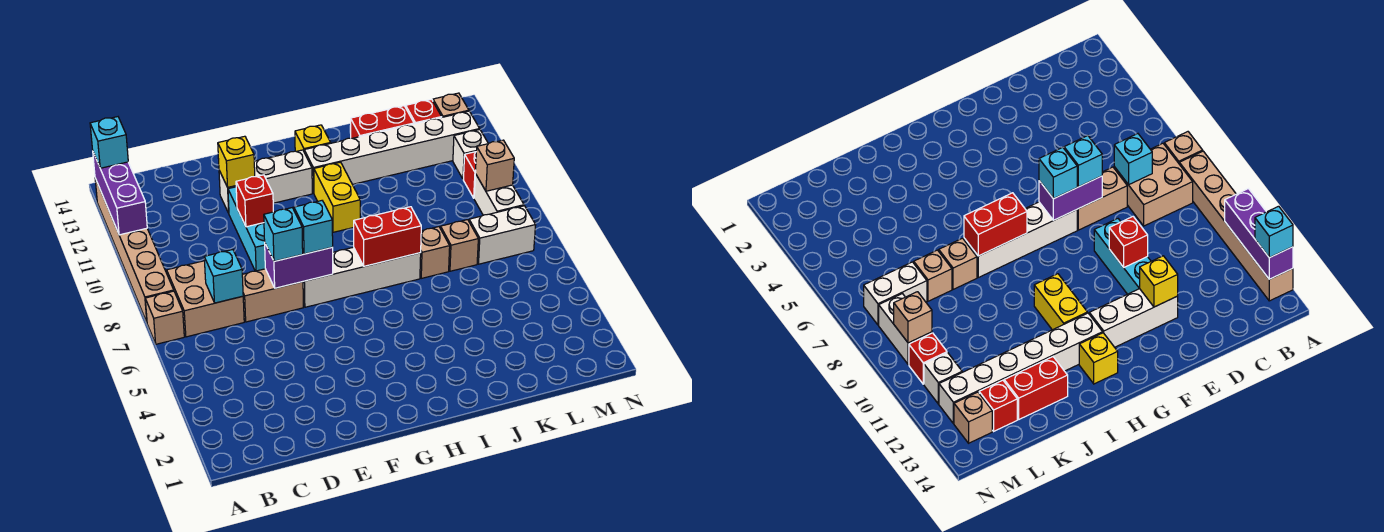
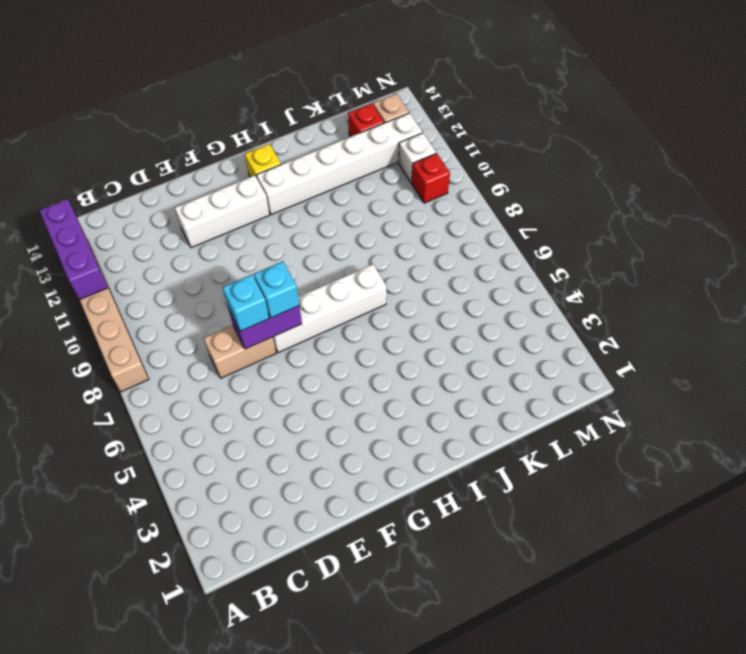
none -> tan 1x1 brick [145,291,184,344]
none -> tan 2x2 brick [167,261,244,337]
none -> cyan 1x3 brick [228,187,265,271]

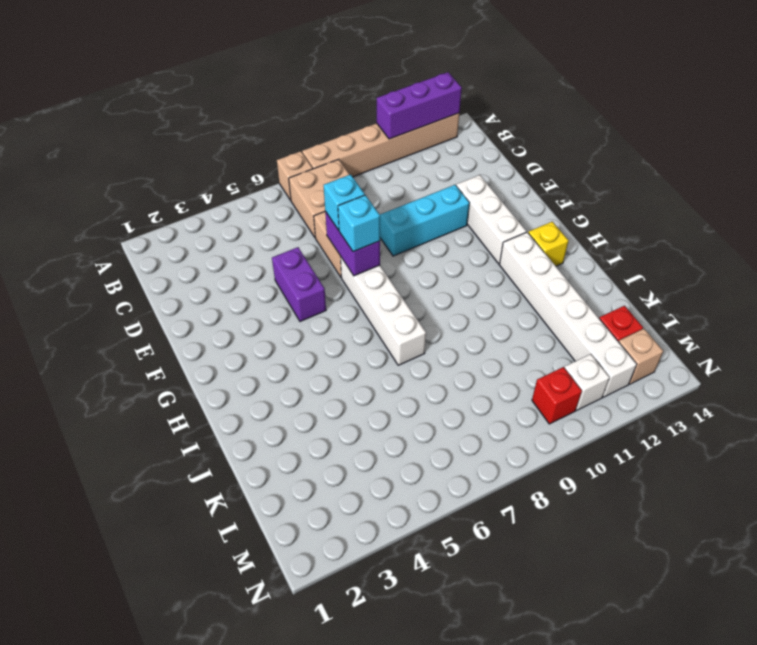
purple 1x2 brick [272,247,326,321] -> none
none -> yellow 1x2 brick [314,162,360,232]
none -> tan 1x1 brick [420,227,450,278]
none -> red 1x2 brick [351,106,414,138]

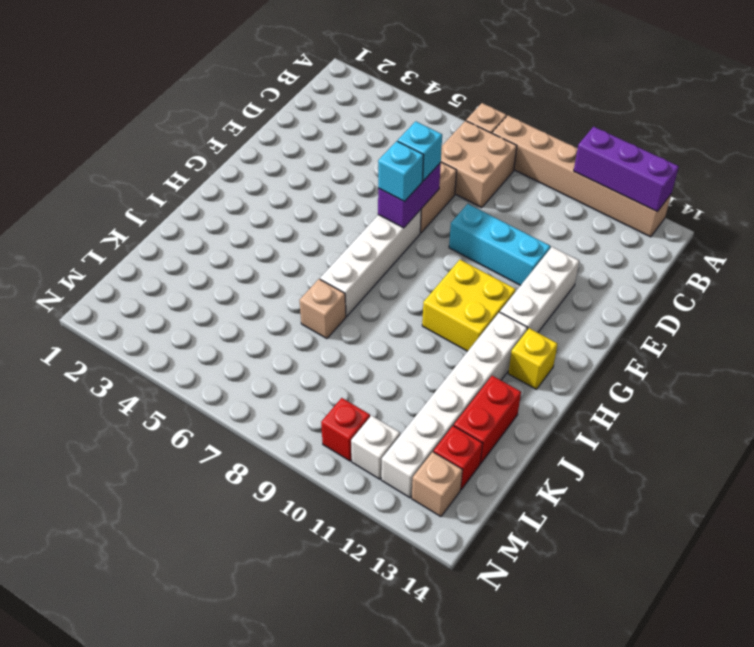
yellow 2x2 brick [422,260,516,351] -> yellow 1x2 brick [314,162,360,232]
none -> tan 1x1 brick [440,220,478,271]
none -> white 1x2 brick [469,206,536,264]
none -> white 1x2 brick [474,174,524,215]

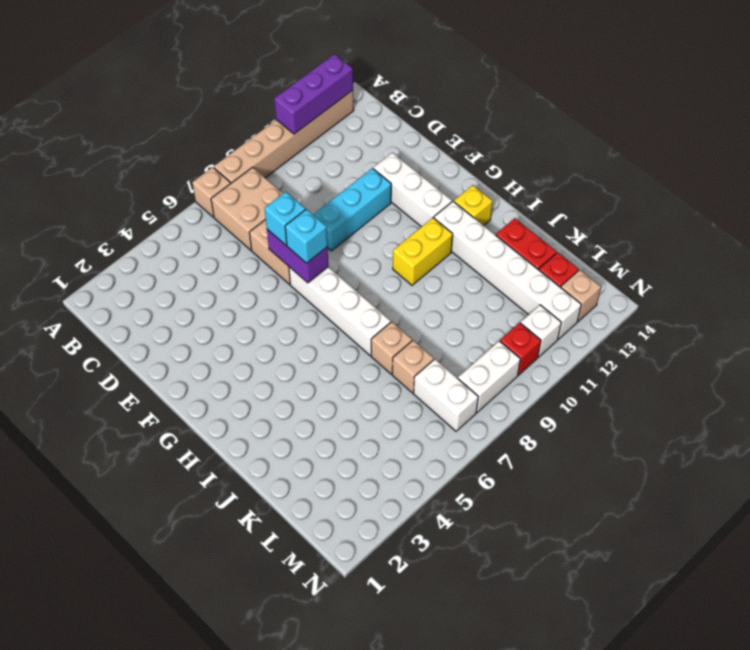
none -> cyan 1x1 brick [204,250,243,303]
none -> red 1x1 brick [236,175,273,227]
none -> yellow 1x1 brick [218,136,255,187]

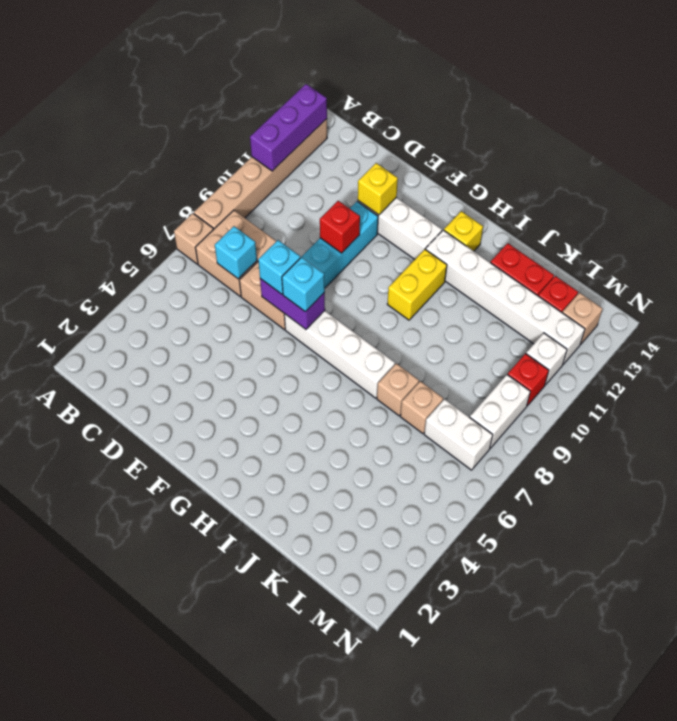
none -> red 1x2 brick [354,207,421,266]
none -> tan 1x1 brick [475,140,514,191]
none -> cyan 1x1 brick [90,117,128,168]

